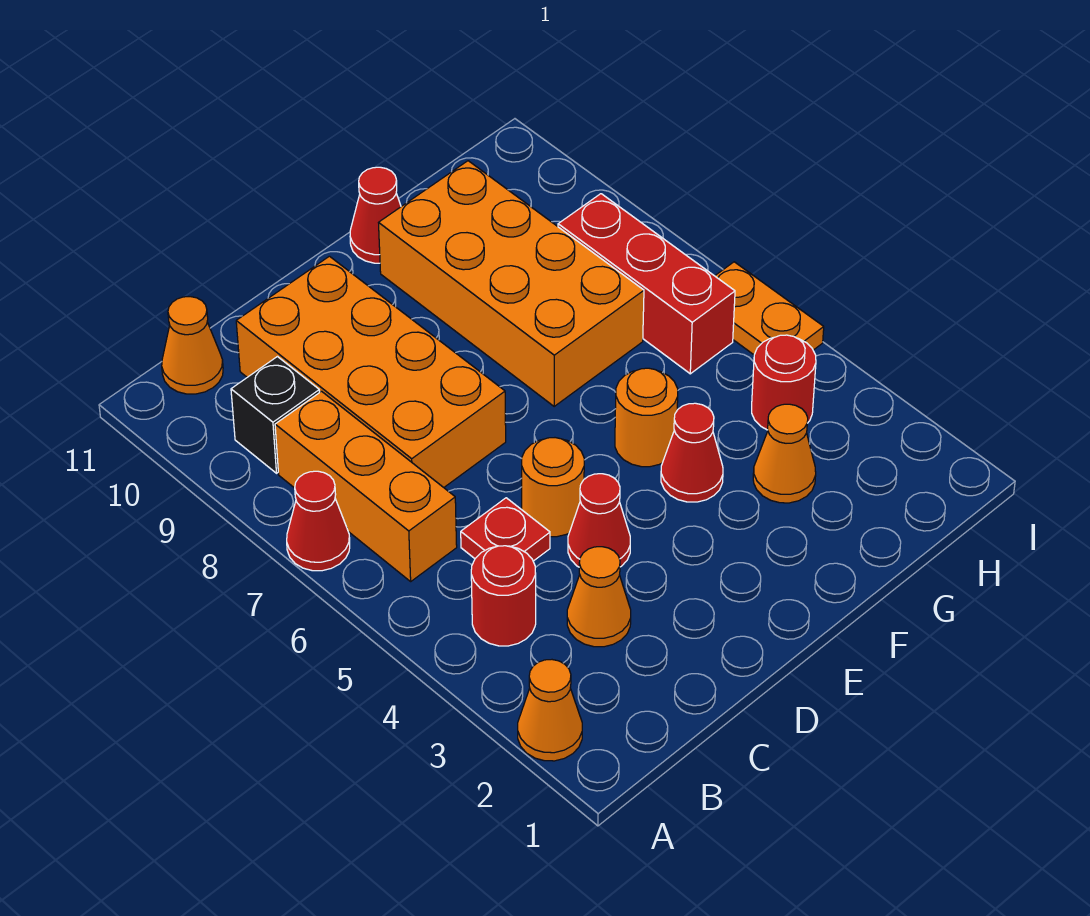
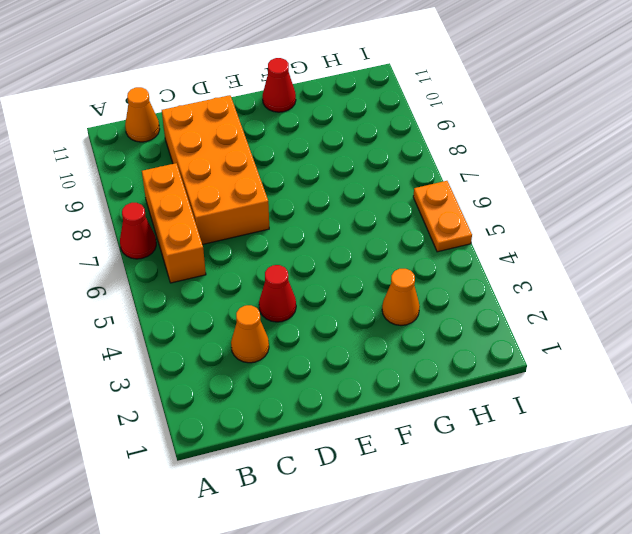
none -> orange 1x1 cone [518,660,582,761]
none -> red 1x1 round brick [471,546,536,646]
none -> black 1x1 brick [231,357,320,473]

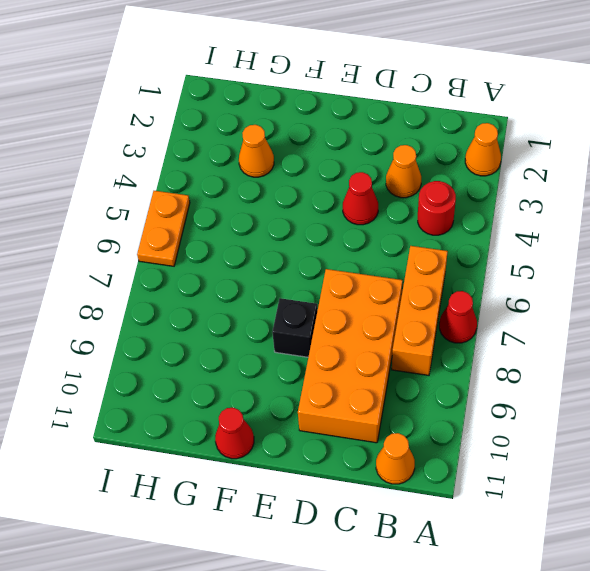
black 1x1 brick [272,298,317,357] -> black 1x1 brick moved to [231,357,320,473]
none -> red 1x1 plate [461,498,550,561]
none -> orange 1x1 round brick [522,438,584,537]
none -> red 1x1 cone [661,403,723,502]

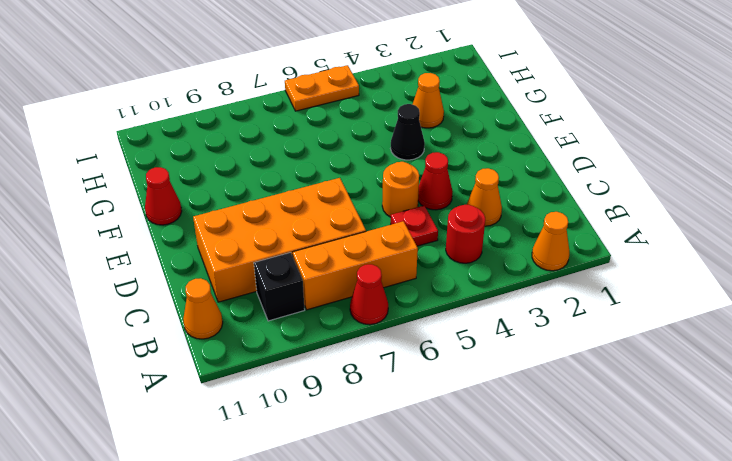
black 1x1 cone [391,104,425,160] -> red 1x1 cone [661,403,723,502]
none -> orange 1x1 round brick [615,368,678,467]
none -> orange 2x4 brick [379,161,644,406]
none -> red 1x1 round brick [752,335,816,430]

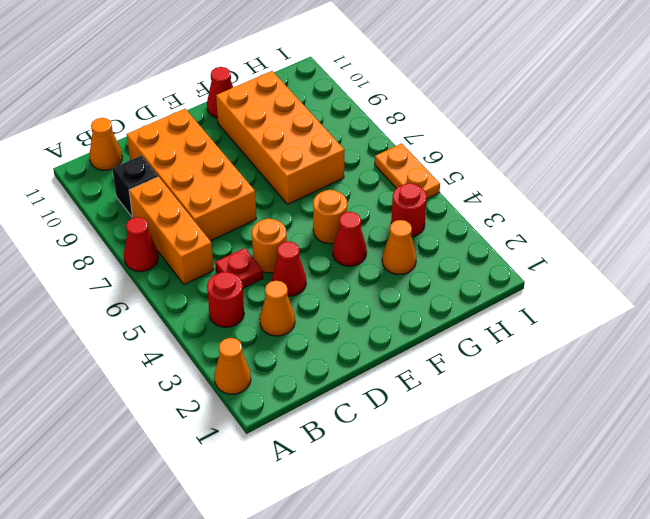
none -> red 1x3 brick [558,194,735,374]

